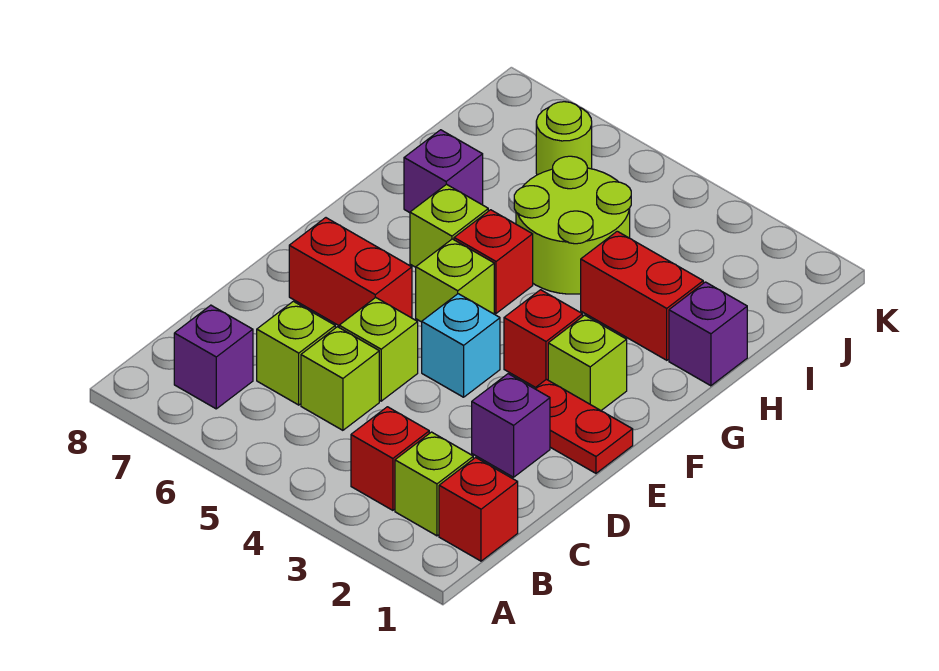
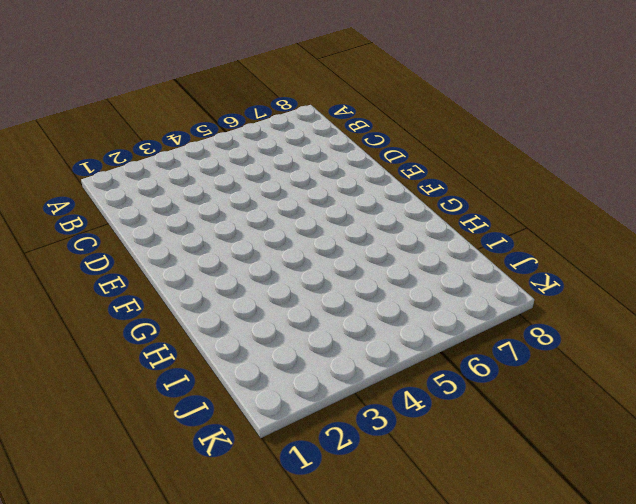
none -> red 1x1 brick [439,458,518,561]
none -> lime 1x1 brick [395,432,473,536]
none -> red 1x1 brick [351,407,429,510]

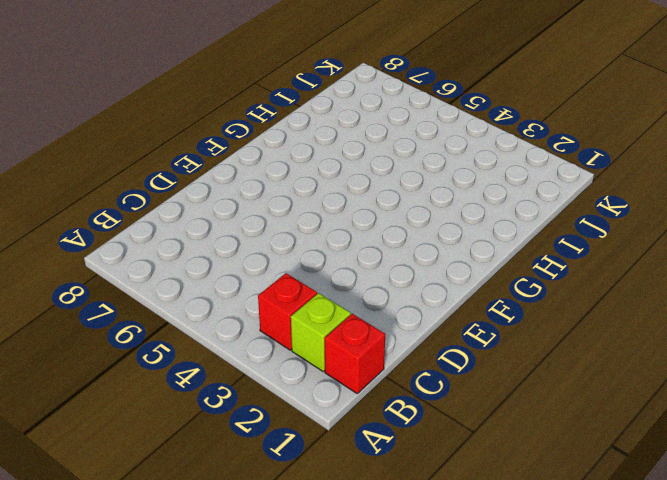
none -> purple 1x1 brick [174,305,253,409]
none -> lime 1x1 brick [301,327,379,430]
none -> lime 1x1 brick [257,301,335,405]

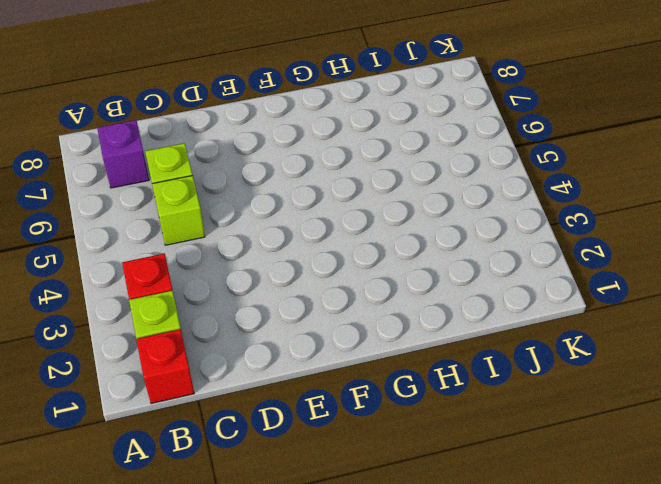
none -> purple 1x1 brick [472,374,550,477]
none -> lime 1x1 brick [339,297,418,401]
none -> red 1x2 plate [534,379,633,473]

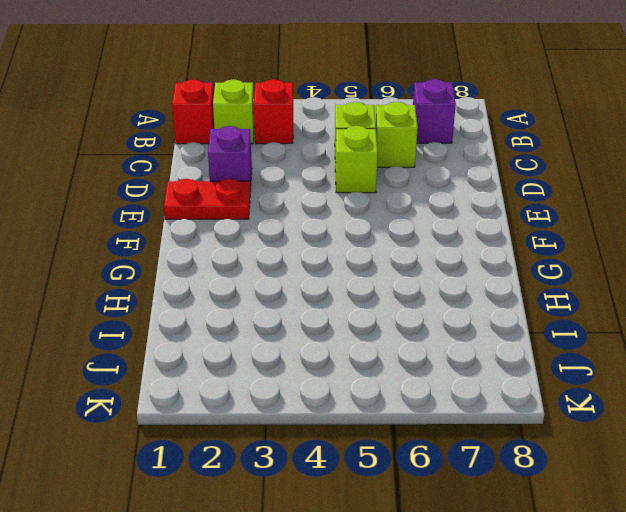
none -> cyan 1x1 brick [422,294,500,397]
none -> red 1x2 brick [289,218,412,326]
none -> lime 1x1 brick [548,315,627,410]

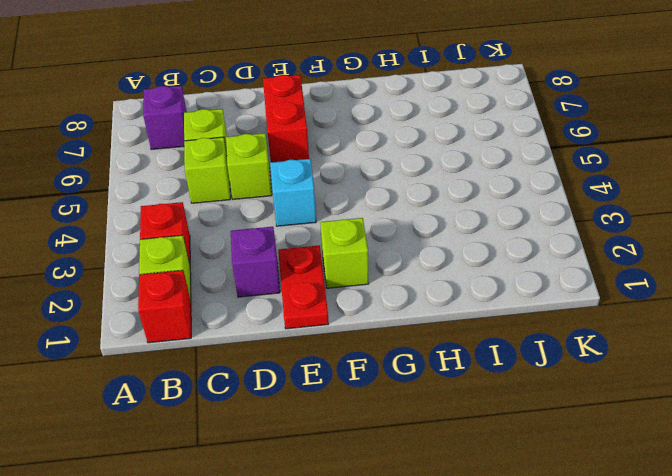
none -> red 1x1 brick [504,290,583,388]
none -> lime 1x1 brick [416,239,494,322]
none -> red 1x1 brick [454,210,533,313]

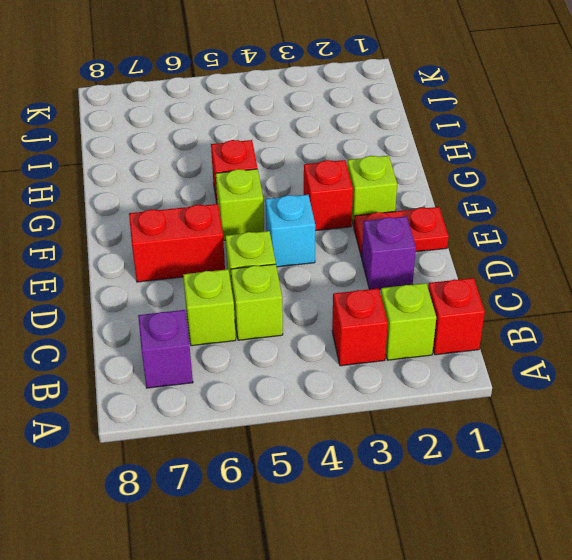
none -> lime 1x1 brick [410,184,488,267]
none -> purple 1x1 brick [669,282,747,386]
none -> red 1x2 brick [581,231,703,360]

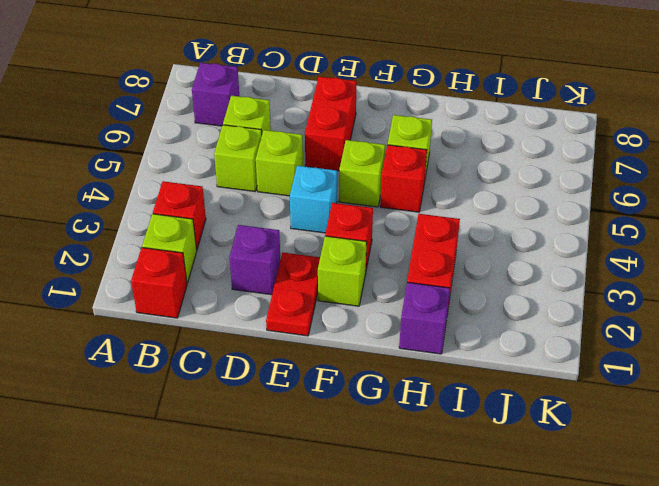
none -> lime 2x2 round brick [514,156,631,294]
none -> purple 1x1 brick [404,130,483,213]
none -> lime 1x1 round brick [536,102,592,175]

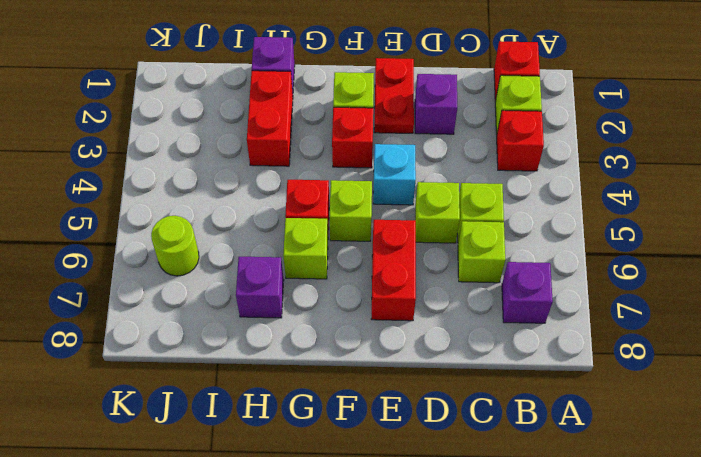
none -> lime 2x2 round brick [514,156,631,294]

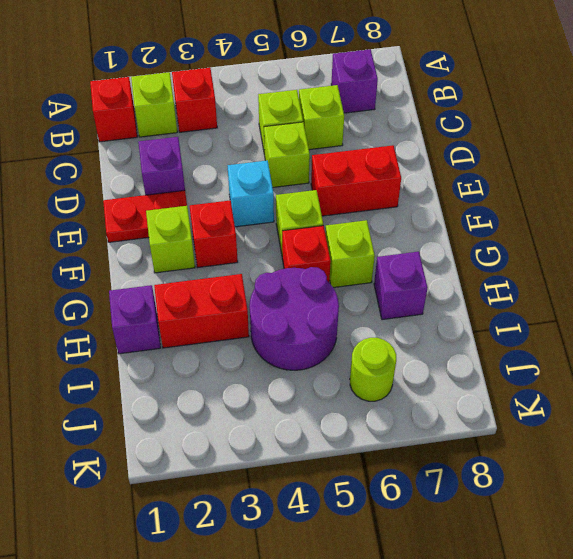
purple 2x2 round brick [250,267,339,370] -> lime 2x2 round brick [514,156,631,294]

